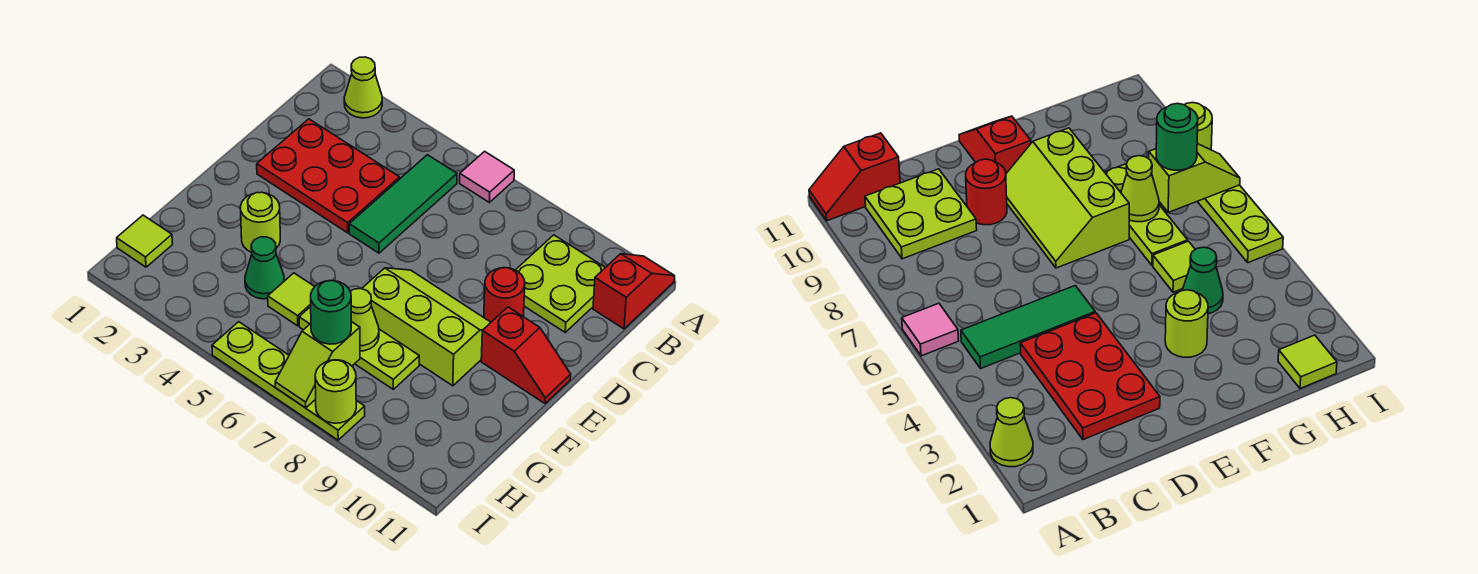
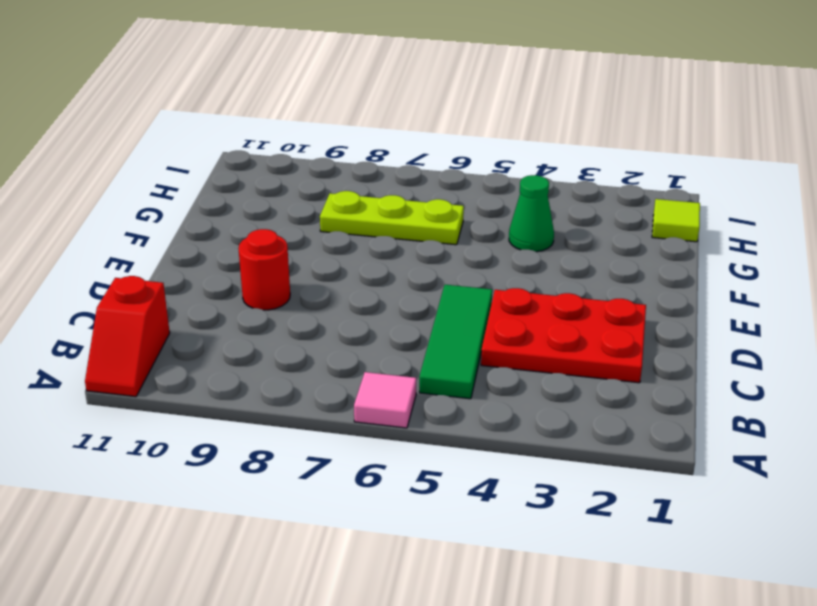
none -> lime 1x1 cone [344,57,382,118]
none -> lime 2x2 plate [516,235,605,332]
none -> lime 2x3 slope [362,268,491,386]

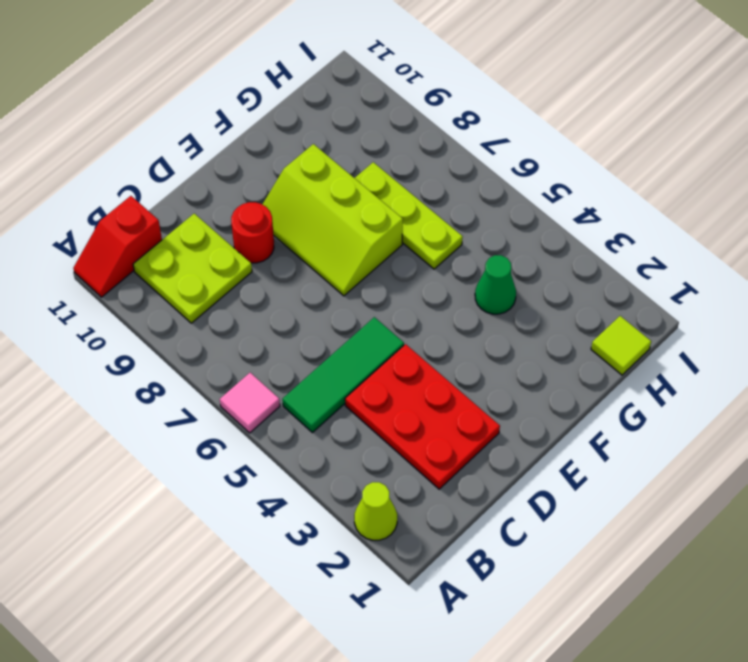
none -> red 1x2 slope [481,307,571,404]
none -> lime 1x1 round brick [240,192,280,252]
none -> lime 1x1 tile [268,273,315,326]

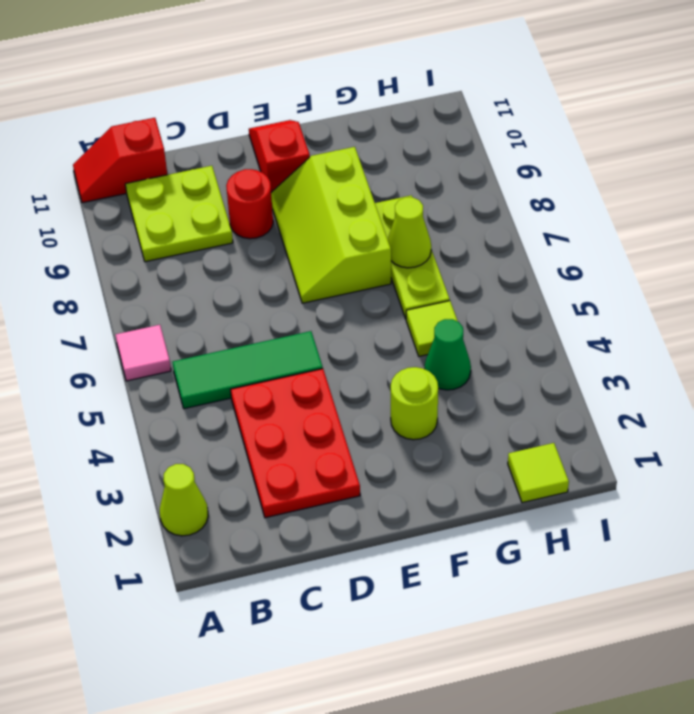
none -> lime 1x4 plate [212,322,365,440]
none -> lime 1x2 slope [275,322,360,408]
none -> lime 1x1 round brick [315,360,356,423]

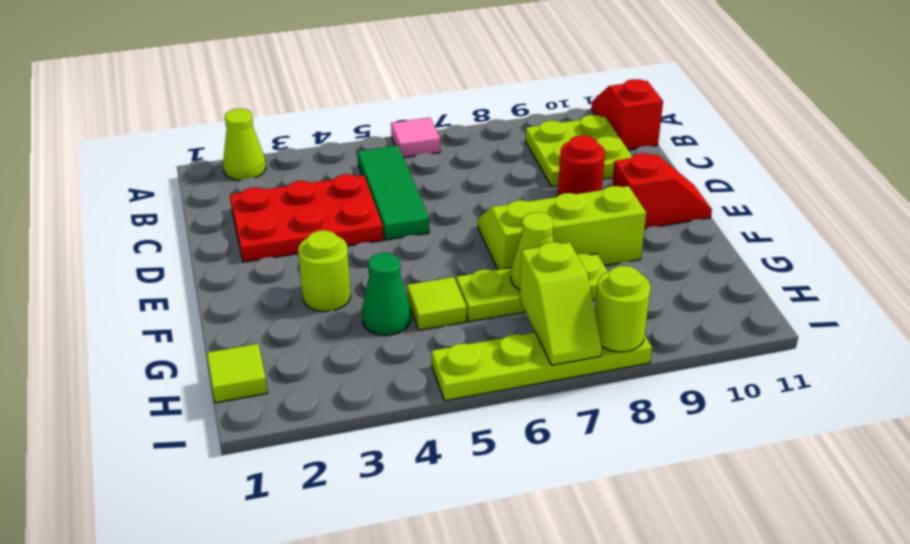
none -> green 1x1 round brick [311,281,351,344]

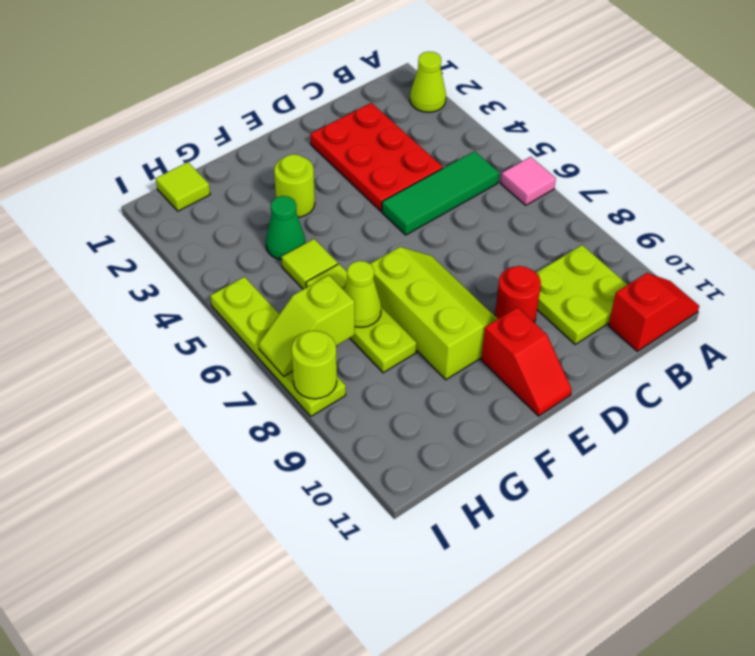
none -> green 1x1 round brick [311,281,351,344]

